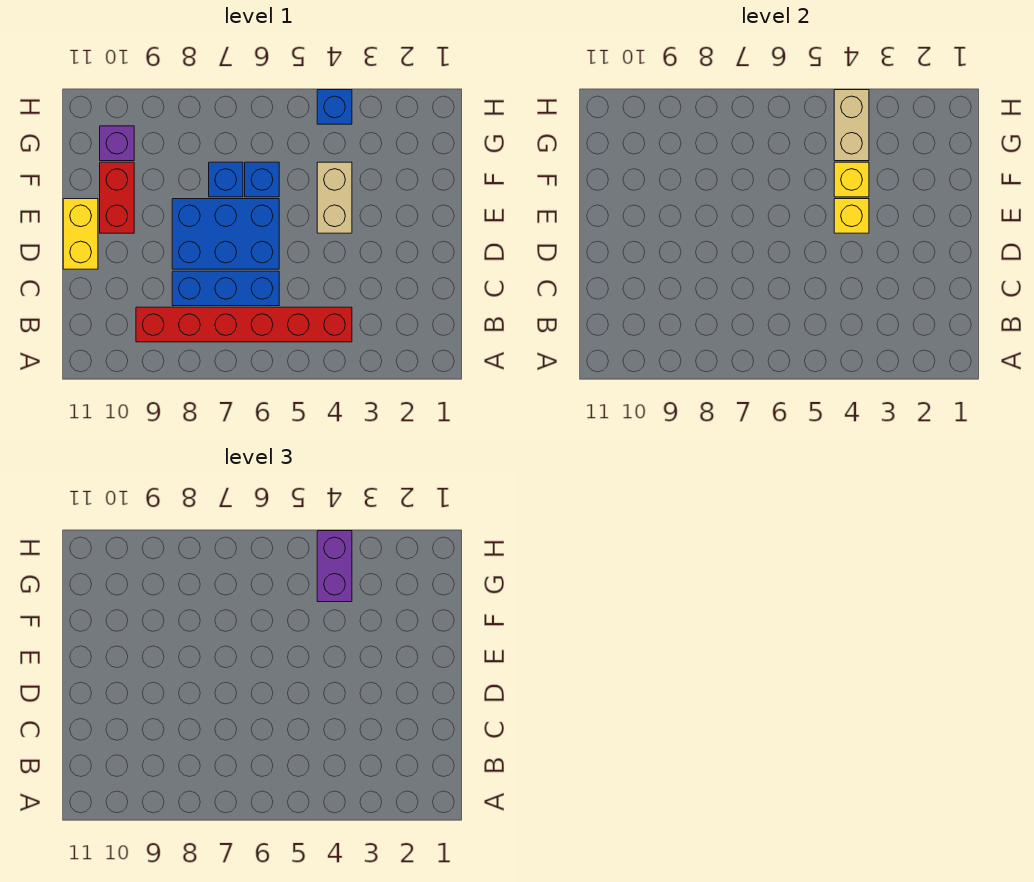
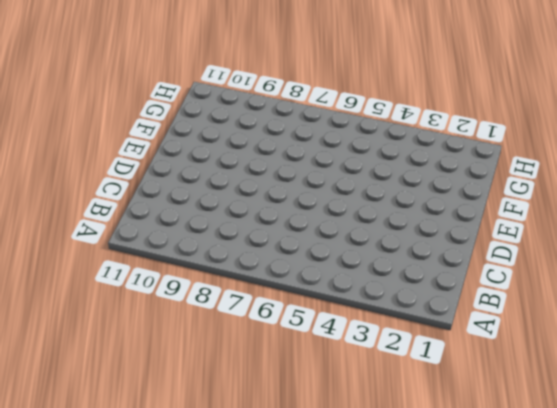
none -> red 1x6 brick [136,307,352,342]
none -> blue 1x3 brick [172,271,279,306]
none -> blue 2x3 brick [172,199,279,269]

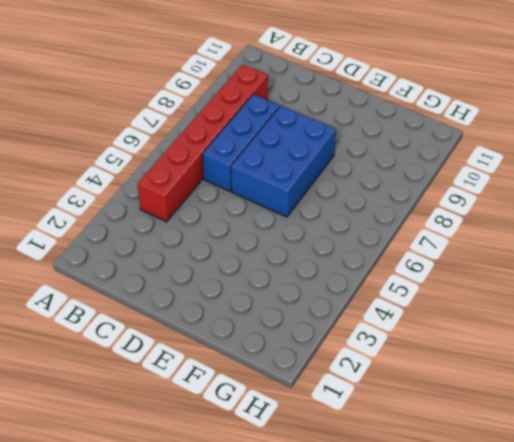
none -> yellow 1x2 brick [63,199,98,269]
none -> tan 1x2 brick [317,162,352,233]
none -> red 1x2 brick [100,162,134,233]

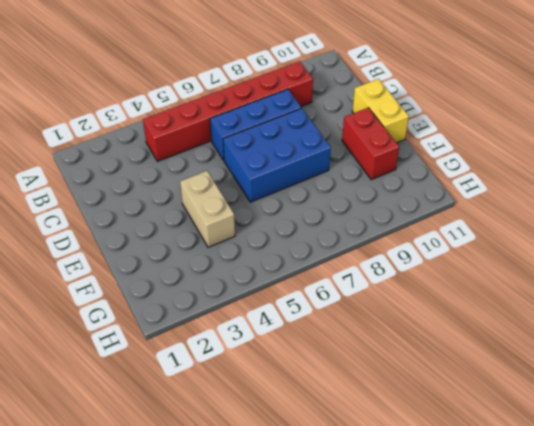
none -> blue 1x1 brick [245,162,279,197]
none -> blue 1x1 brick [209,162,243,197]
none -> purple 1x1 brick [100,126,134,161]

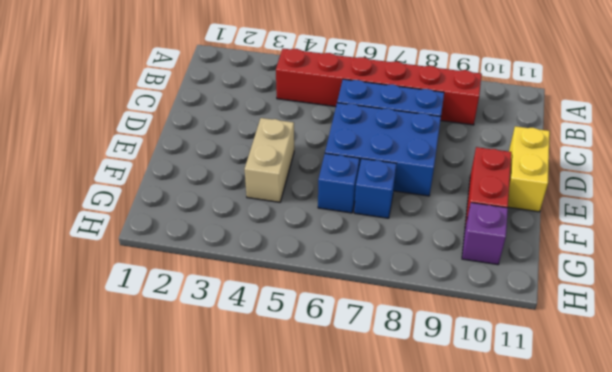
none -> blue 1x1 brick [317,90,352,124]
none -> yellow 1x1 brick [834,199,869,233]
none -> yellow 1x1 brick [834,162,869,197]

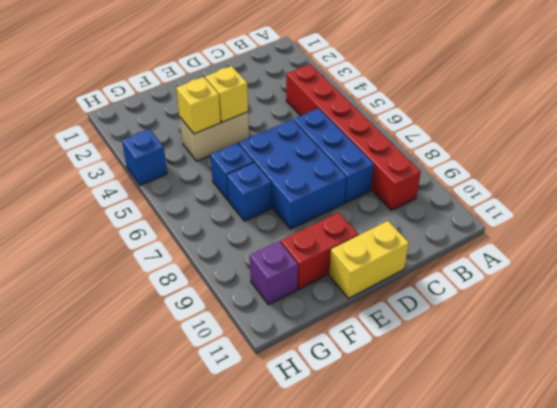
none -> tan 1x2 brick [834,90,869,161]
none -> purple 1x2 brick [317,531,352,602]

